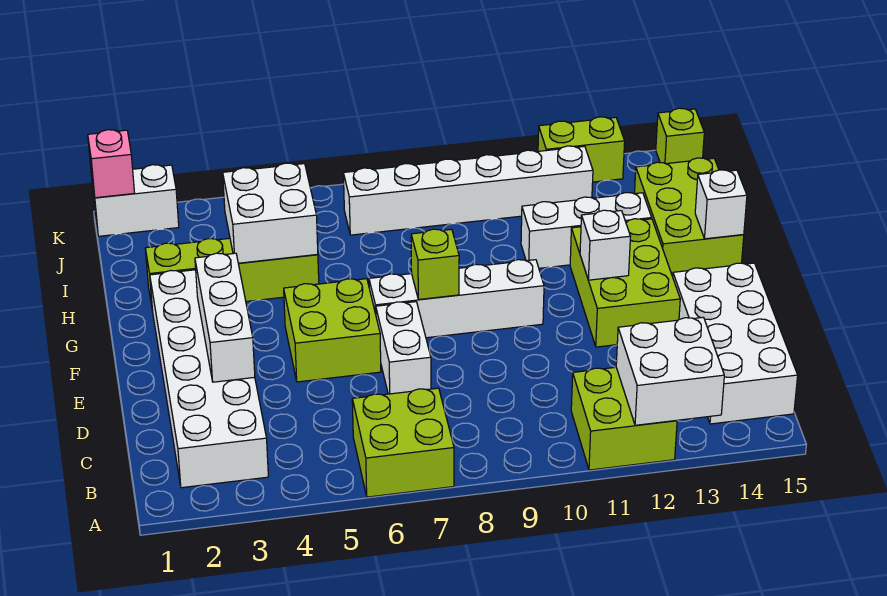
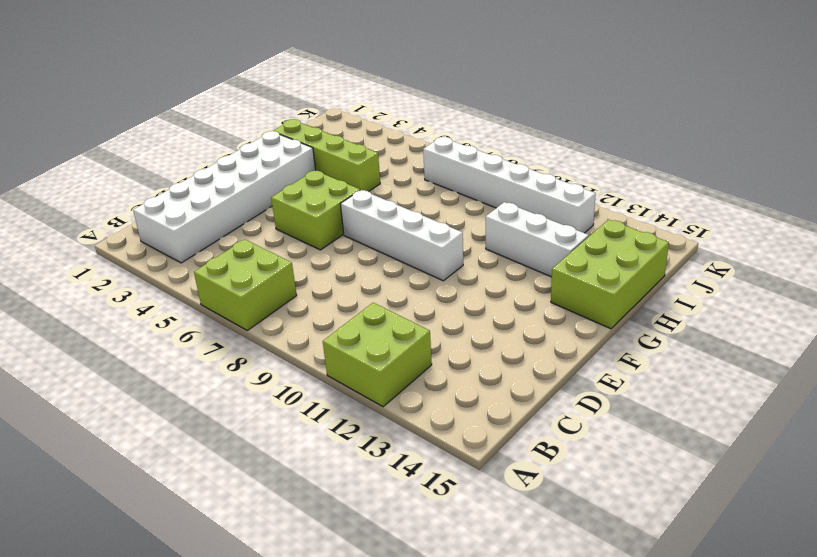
none -> white 2x4 brick [673,263,798,424]
none -> white 1x2 brick [376,302,431,394]
none -> lime 2x3 brick [570,219,680,347]

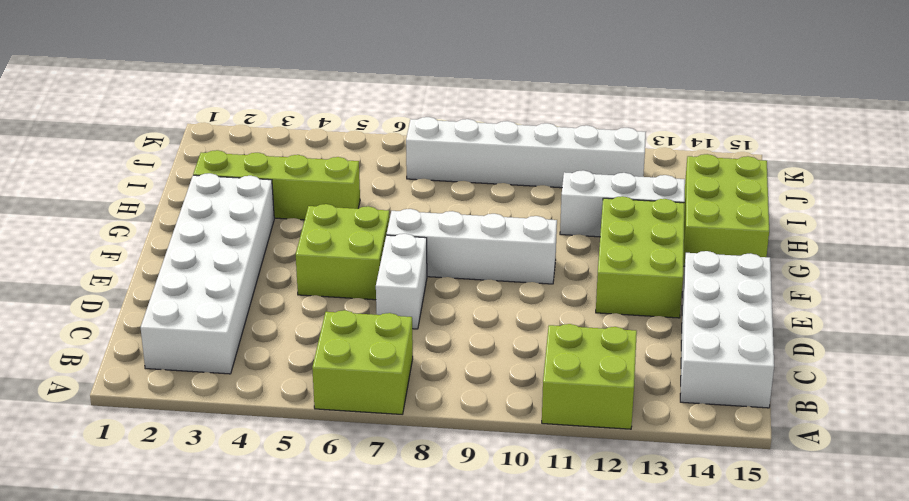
none -> white 1x2 brick [92,165,179,236]
none -> lime 1x2 brick [538,117,625,182]
none -> lime 1x1 brick [656,108,704,164]

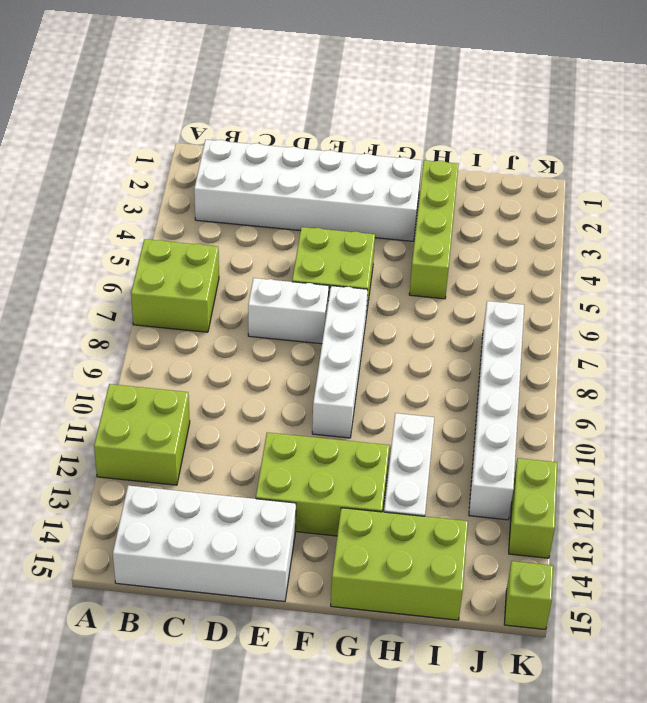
none -> white 1x2 brick [92,165,179,236]
none -> white 2x2 brick [616,317,724,425]
none -> white 1x3 brick [195,253,255,382]

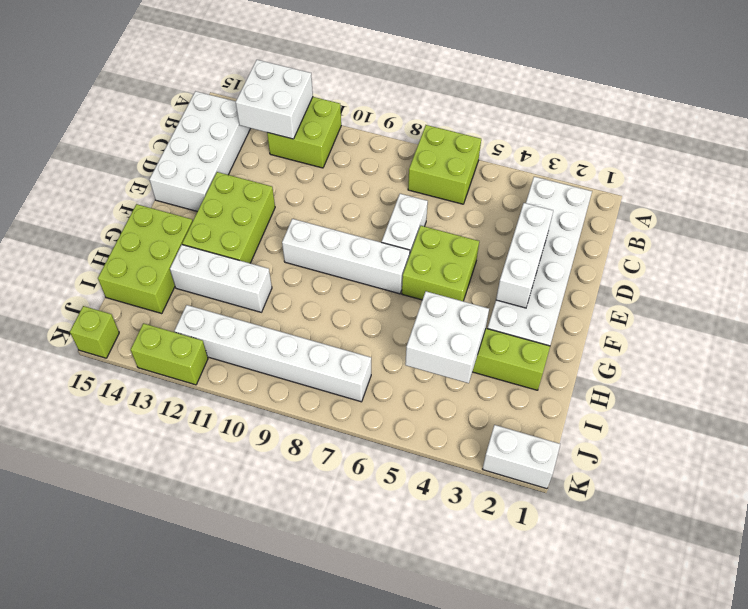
none -> lime 1x1 brick [411,229,459,299]
none -> white 1x1 brick [580,210,630,280]
none -> white 1x1 brick [695,170,747,239]

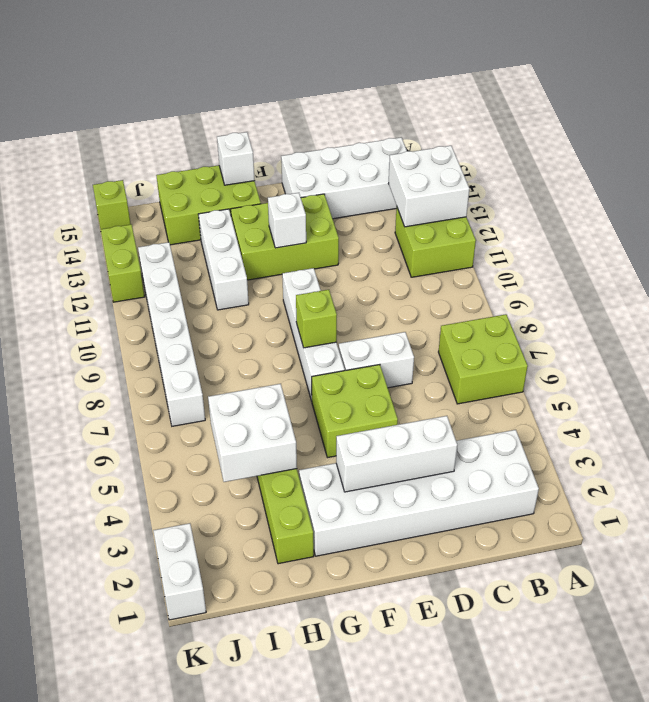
none -> pink 1x1 brick [88,130,134,198]

